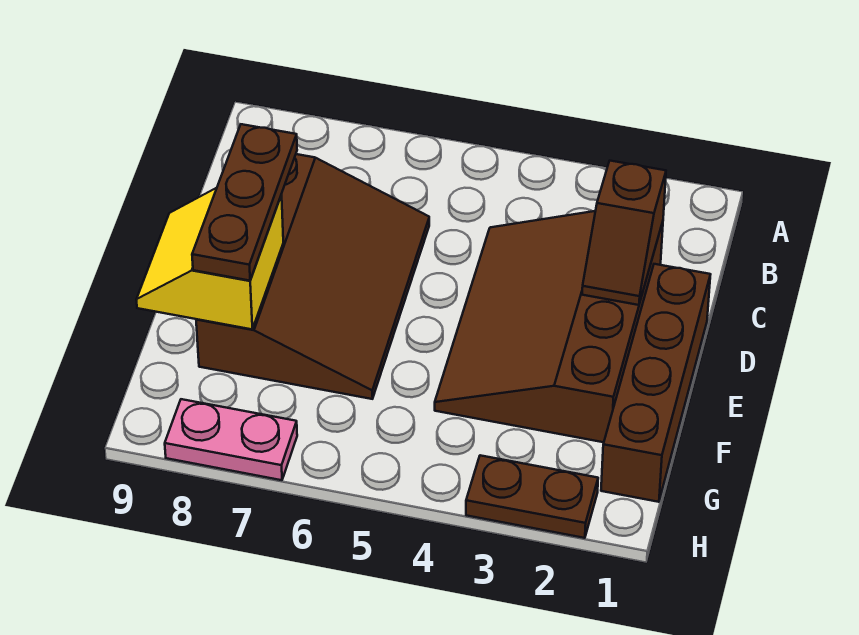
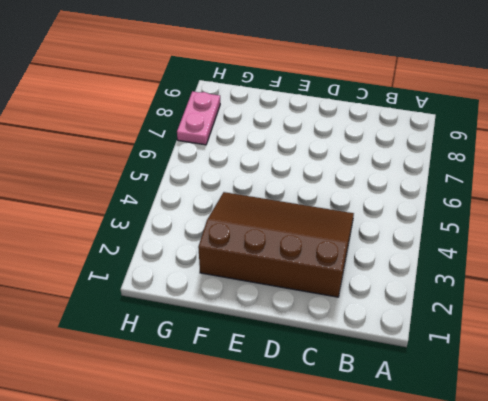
none -> brown 3x4 slope [196,154,429,399]
none -> brown 1x4 brick [601,264,711,502]

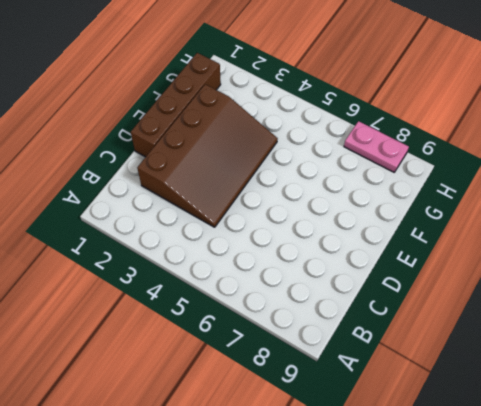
none -> brown 3x4 slope [196,154,429,399]
none -> brown 1x2 plate [466,455,598,538]

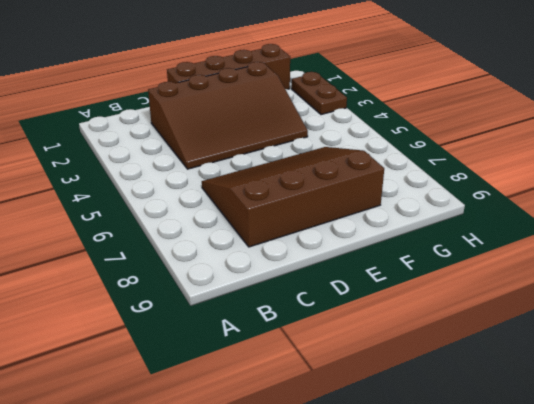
none -> pink 1x2 plate [165,399,297,480]
none -> brown 1x2 slope [582,161,666,305]

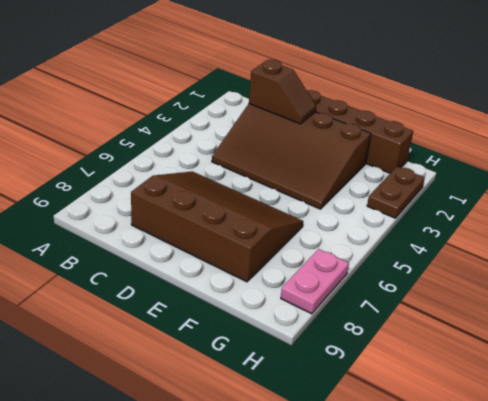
none -> yellow 2x2 slope [136,188,283,329]
none -> brown 1x3 plate [192,124,297,281]

